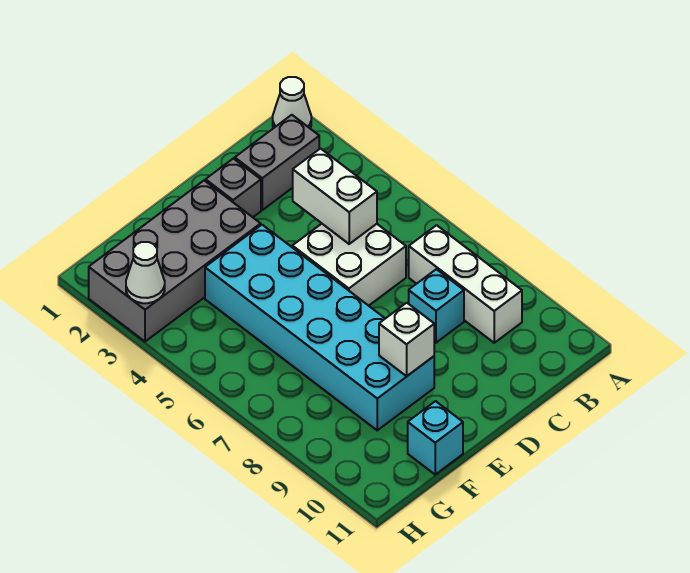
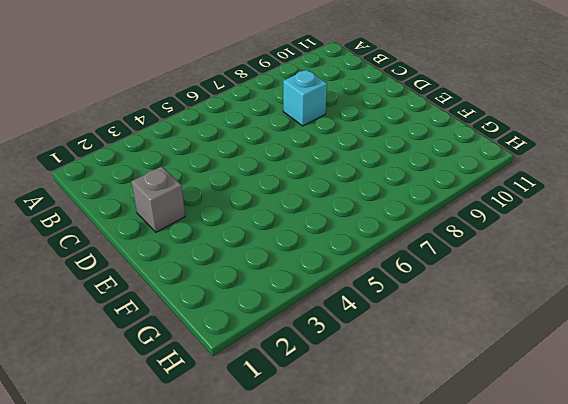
none -> white 1x1 cone [273,77,311,128]
none -> grey 1x2 brick [235,115,319,210]
none -> white 1x3 brick [409,225,522,343]

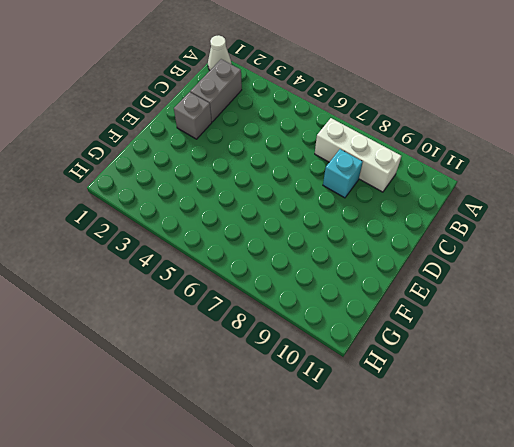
none -> white 2x2 brick [292,224,406,306]
none -> grey 2x4 brick [89,181,261,342]
none -> cyan 2x6 brick [205,225,434,430]

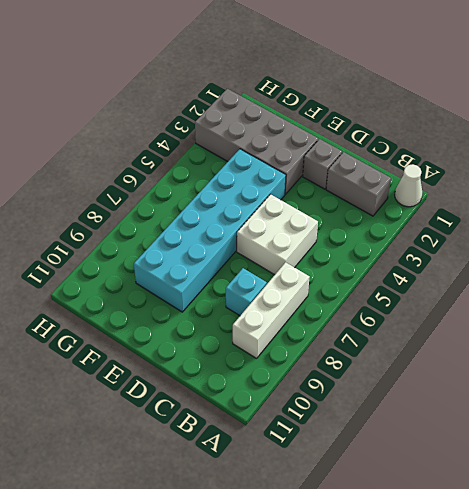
none -> cyan 1x1 brick [408,401,463,474]
none -> white 1x2 brick [293,149,377,244]
none -> white 1x1 brick [379,303,434,376]

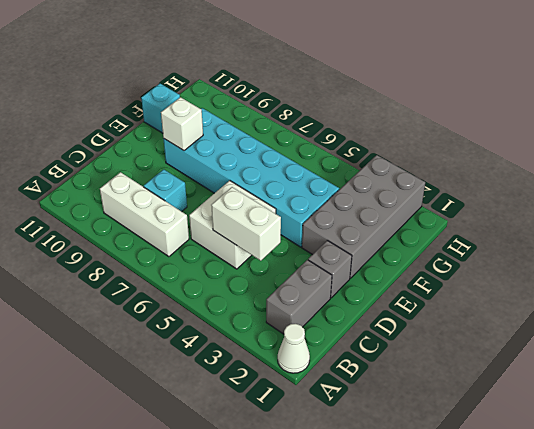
none -> white 1x1 cone [126,242,165,303]

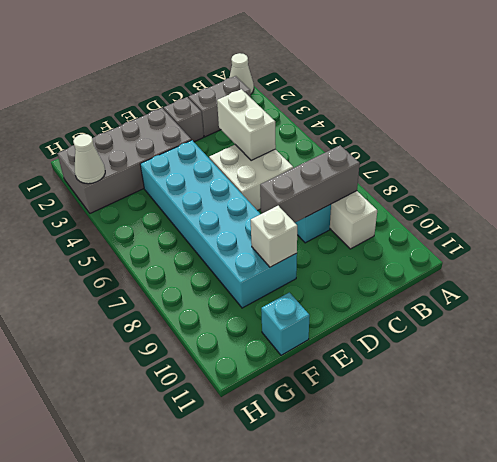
grey 1x3 brick [260,145,360,223] -> none

